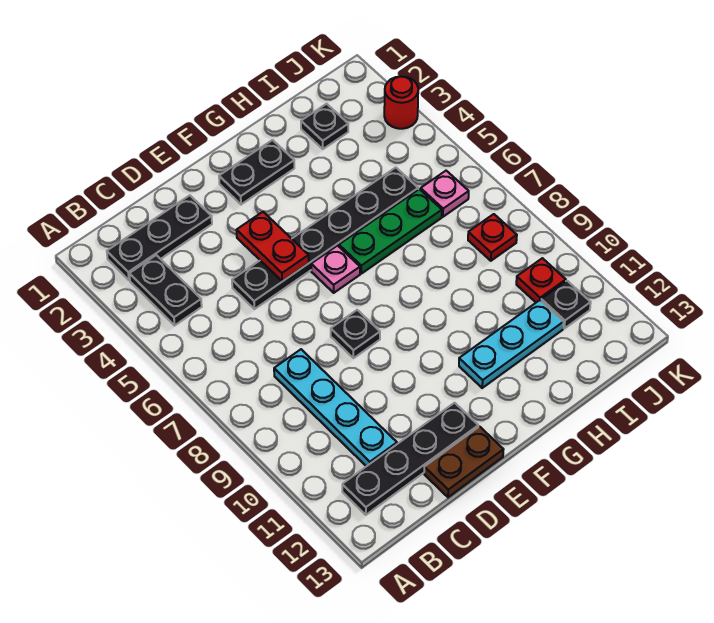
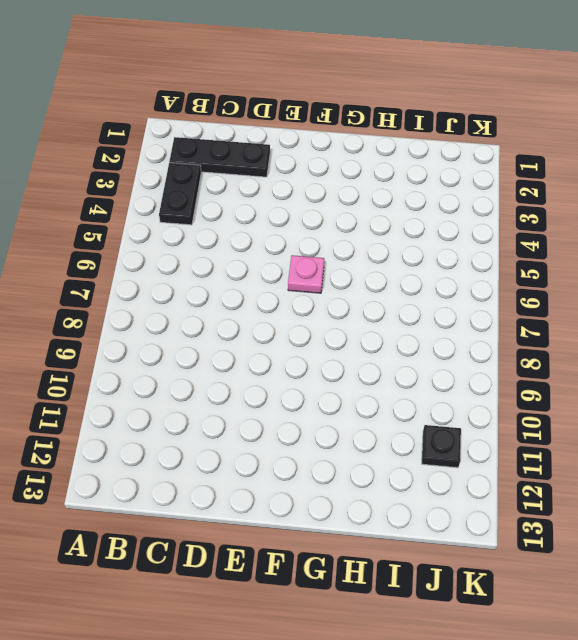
none -> black 1x4 plate [342,403,478,515]
none -> cyan 1x4 plate [274,349,397,466]
none -> black 1x6 plate [232,168,418,309]

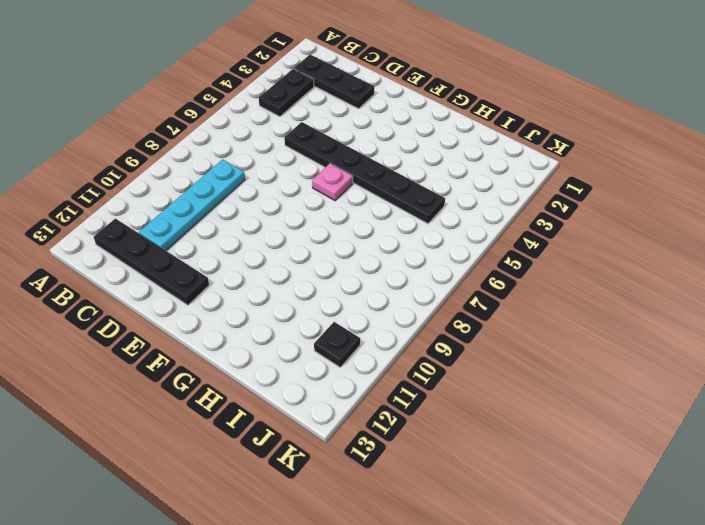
none -> brown 1x2 plate [424,427,504,497]
none -> black 1x1 plate [331,310,380,358]
none -> black 1x2 plate [219,140,294,204]

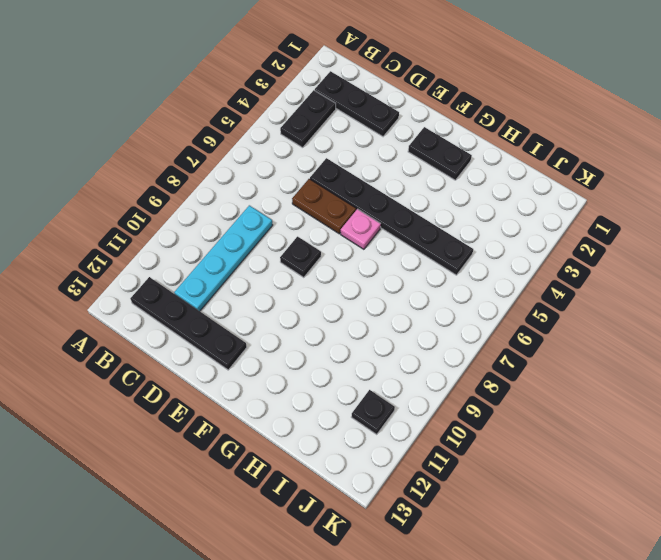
brown 1x2 plate [292,179,356,234] -> brown 1x2 plate moved to [424,427,504,497]
none -> green 1x3 plate [339,189,442,274]
none -> cyan 1x3 plate [459,300,564,388]
none -> black 1x1 plate [301,104,348,149]

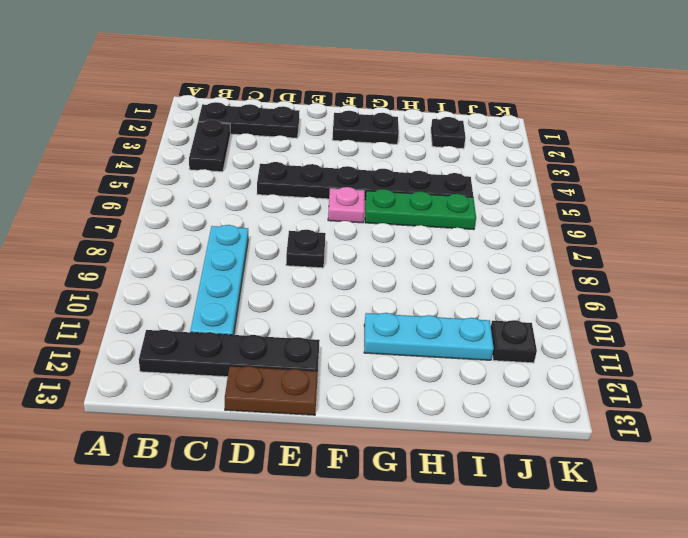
none -> pink 1x1 plate [421,171,469,217]
none -> red 1x1 plate [468,214,517,261]
none -> red 1x1 plate [516,258,566,302]

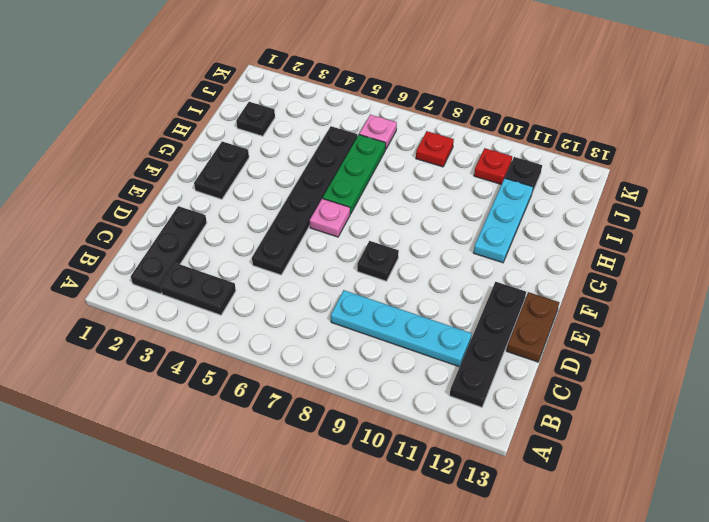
none -> red 1x1 round brick [384,76,418,129]
none -> red 1x2 plate [237,212,309,281]

